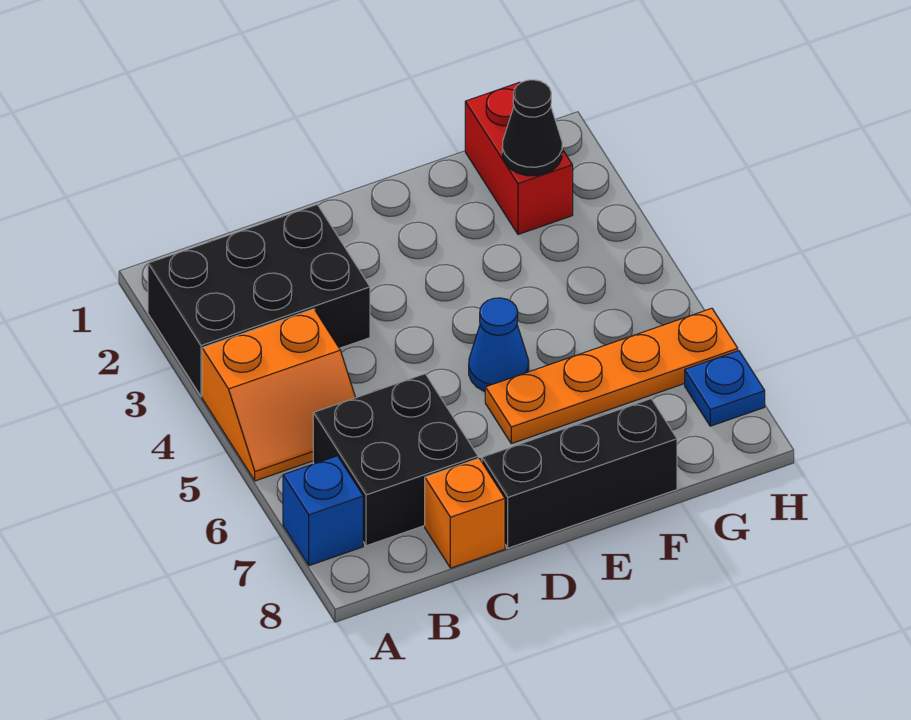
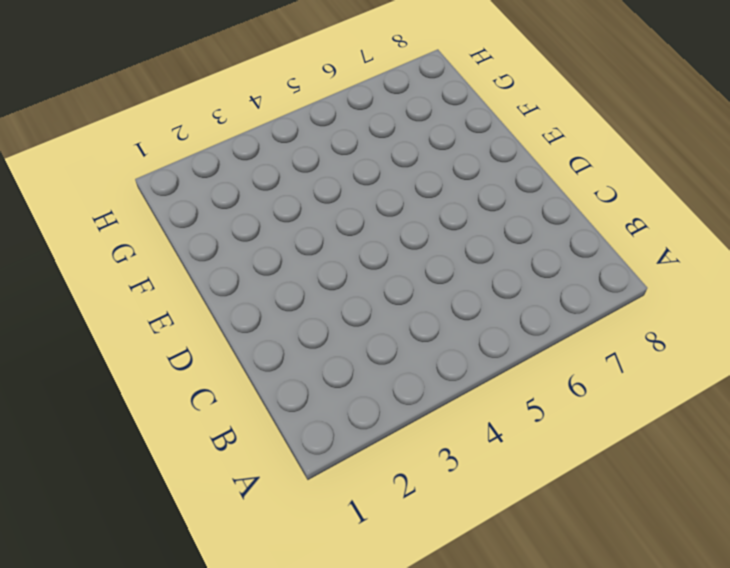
none -> black 2x3 brick [148,205,370,396]
none -> orange 2x2 slope [202,309,355,481]

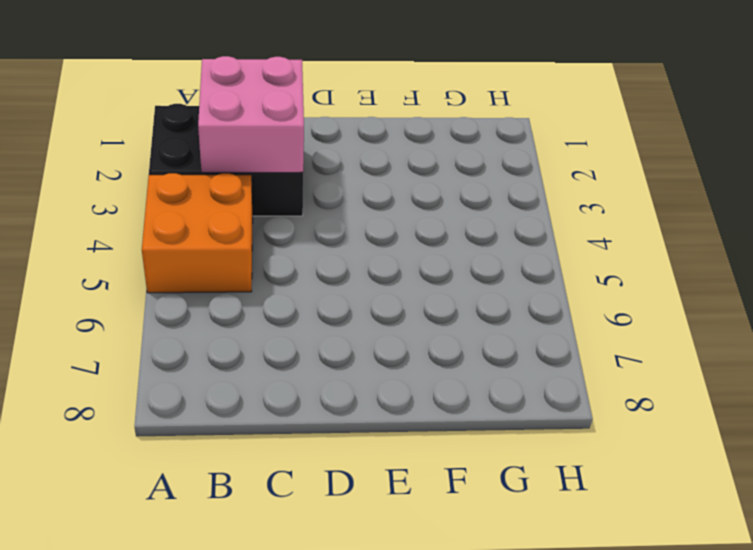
orange 2x2 brick [142,173,253,293] -> orange 2x2 slope [202,309,355,481]
pink 2x2 brick [198,56,304,173] -> none
none -> blue 1x1 brick [283,456,363,566]
none -> black 2x2 brick [313,374,478,546]

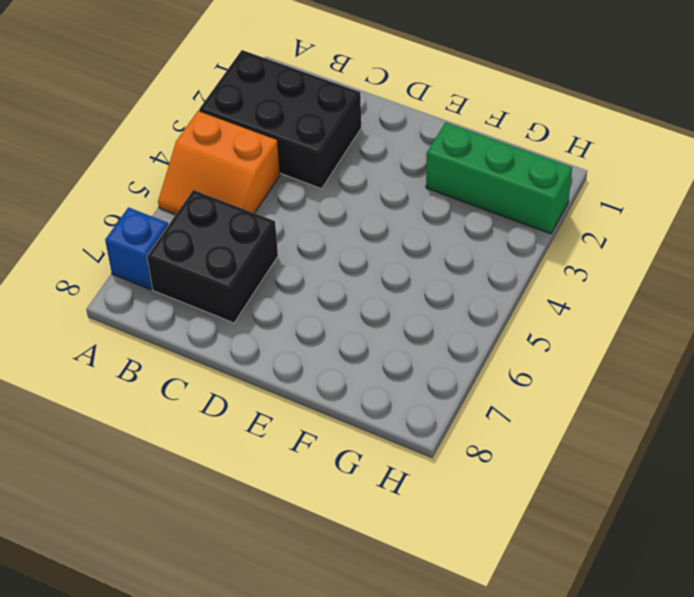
green 1x3 brick [426,122,572,234] -> red 1x2 brick [465,82,573,234]
none -> orange 1x1 brick [425,459,505,568]
none -> black 1x3 brick [482,399,677,548]

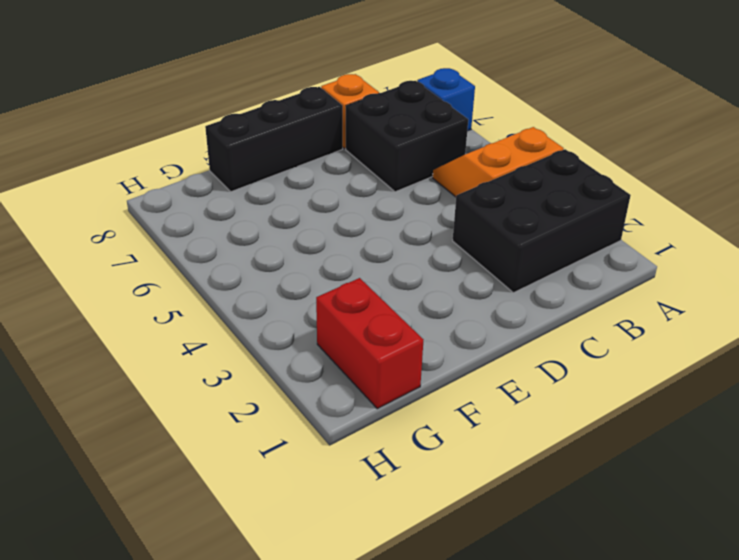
none -> blue 1x1 cone [469,298,529,391]
none -> orange 1x4 plate [485,308,738,444]

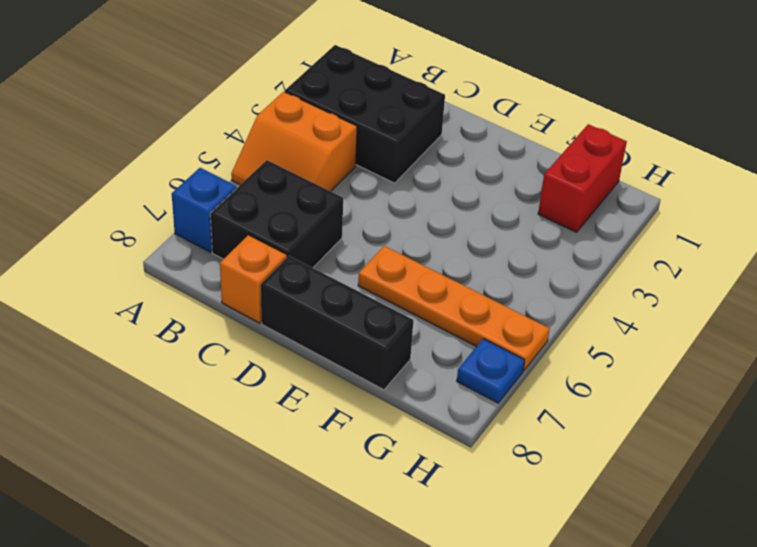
none -> blue 1x1 cone [469,298,529,391]
none -> black 1x1 cone [502,80,562,176]

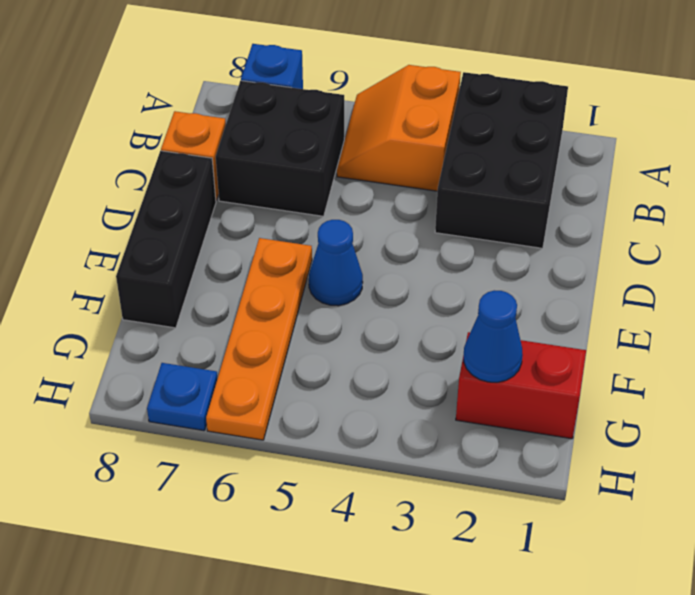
blue 1x1 cone [464,290,523,382] -> black 1x1 cone [502,80,562,176]

